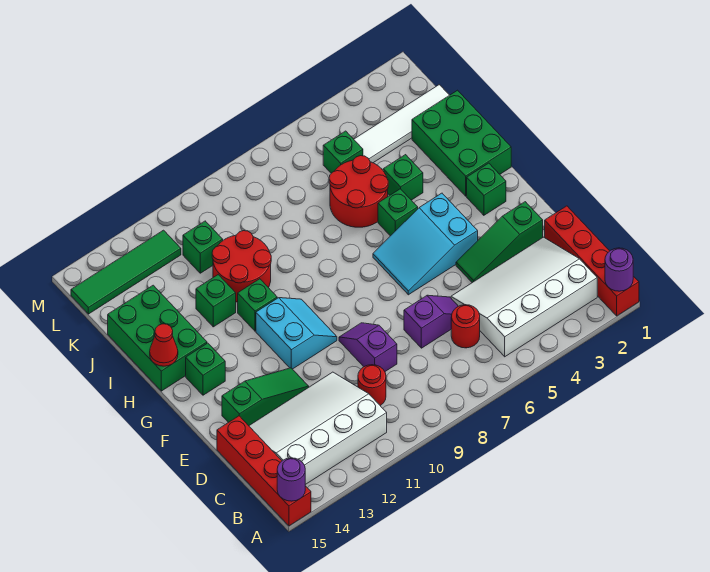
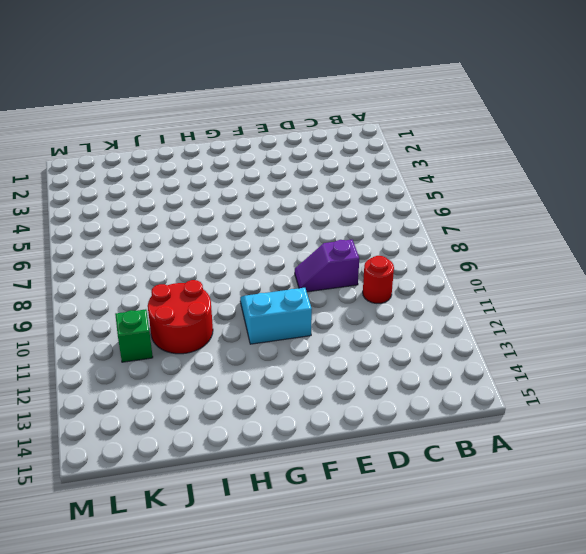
none -> red 1x4 brick [545,206,639,316]
none -> red 1x4 brick [217,416,311,526]
none -> white 3x4 slope [451,237,597,357]

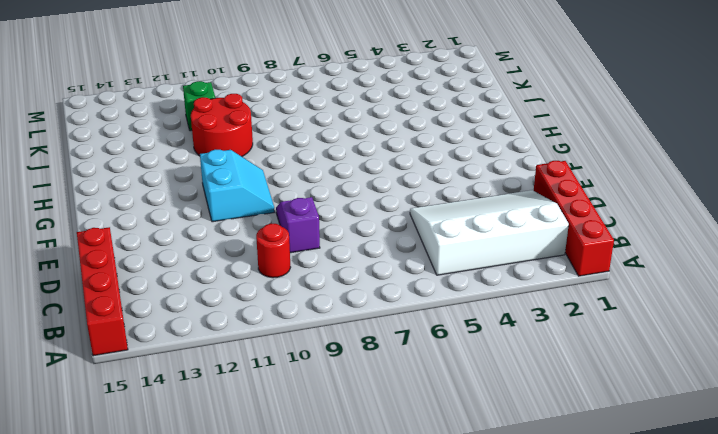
none -> white 3x4 slope [249,372,387,485]
none -> red 1x1 round brick [451,305,480,348]
none -> purple 1x2 slope [404,295,458,348]

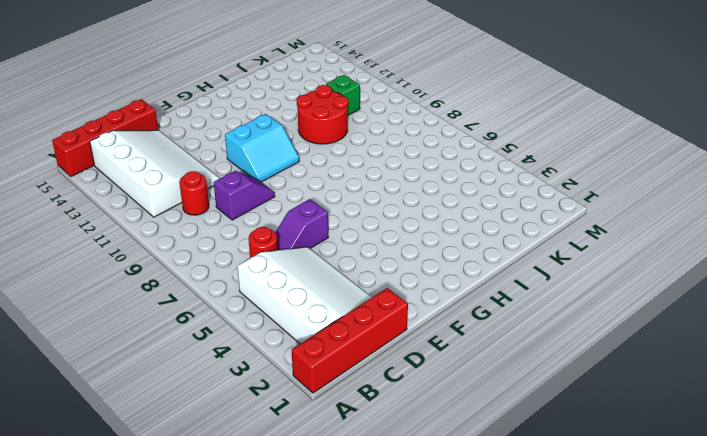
purple 1x2 slope [275,199,328,250] -> purple 1x2 slope turned to [404,295,458,348]
none -> green 1x3 slope [456,202,543,283]
none -> green 1x3 slope [222,368,309,426]
none -> cyan 2x3 slope [373,193,478,295]

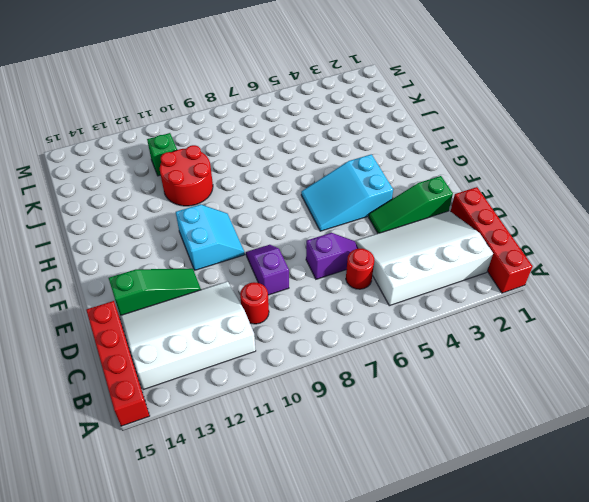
none -> green 1x1 brick [467,163,506,215]
none -> green 1x1 brick [186,343,225,395]
none -> green 2x3 brick [412,90,511,196]

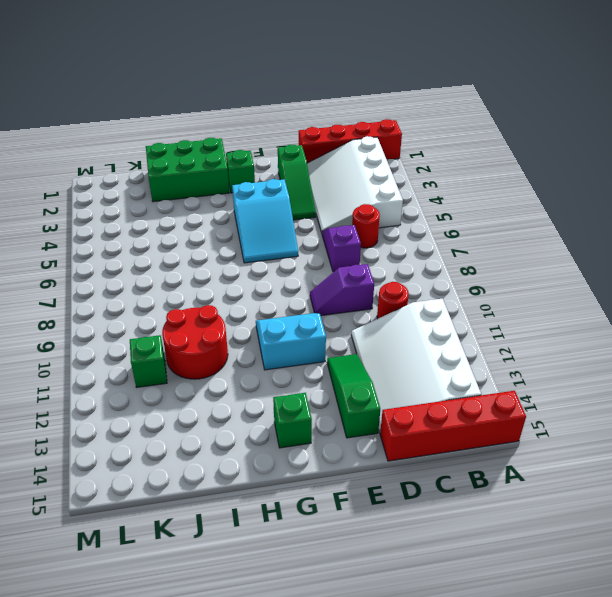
none -> green 1x1 brick [378,189,418,236]
none -> green 1x1 brick [238,279,277,331]
none -> green 2x3 brick [108,285,207,391]

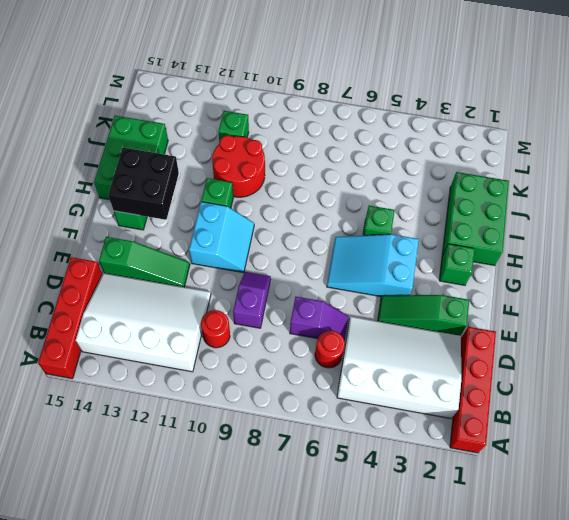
black 2x2 brick [108,148,179,220] -> none
none -> green 1x1 brick [383,155,423,200]
none -> red 2x2 round brick [329,156,388,227]
none -> green 1x1 brick [196,275,236,327]

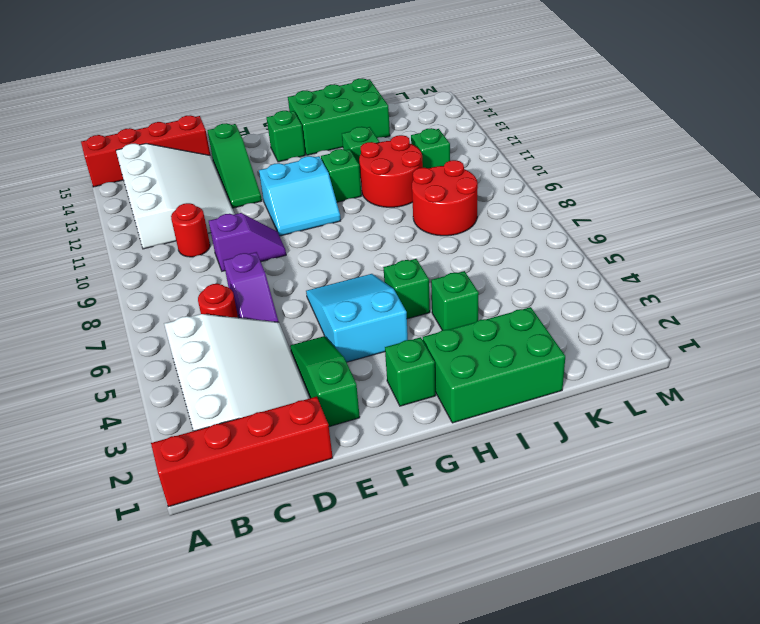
red 2x2 round brick [412,160,478,236] -> red 2x2 round brick moved to [329,156,388,227]
none -> white 1x4 tile [354,85,449,163]
none -> green 1x1 brick [323,131,363,173]
none -> green 1x4 tile [71,230,181,314]

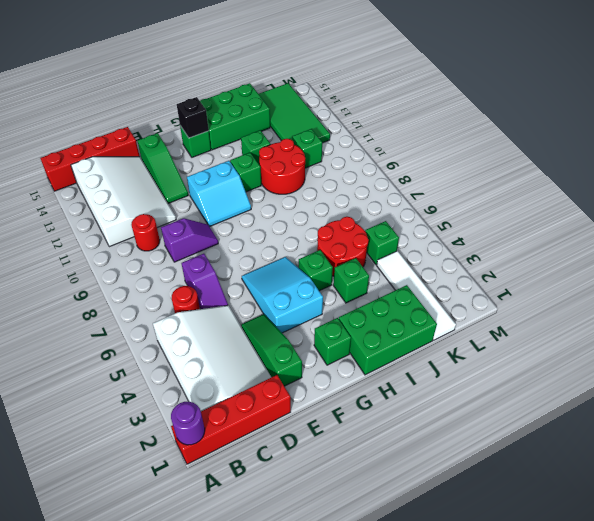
black 1x1 brick [177,97,209,138] -> none
green 2x4 tile [259,83,330,143] -> green 1x4 tile [71,230,181,314]
none -> purple 1x1 round brick [277,458,305,501]
none -> red 1x1 cone [150,324,178,366]

